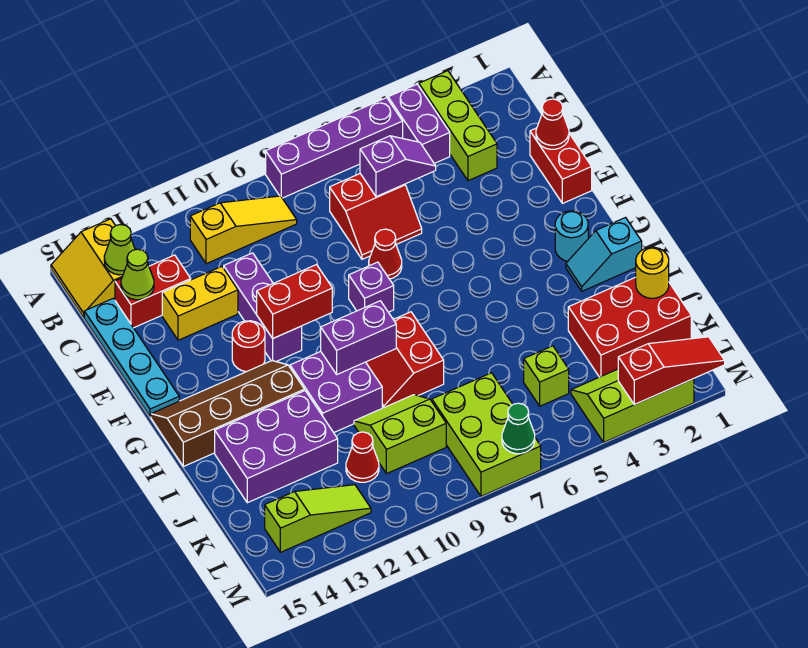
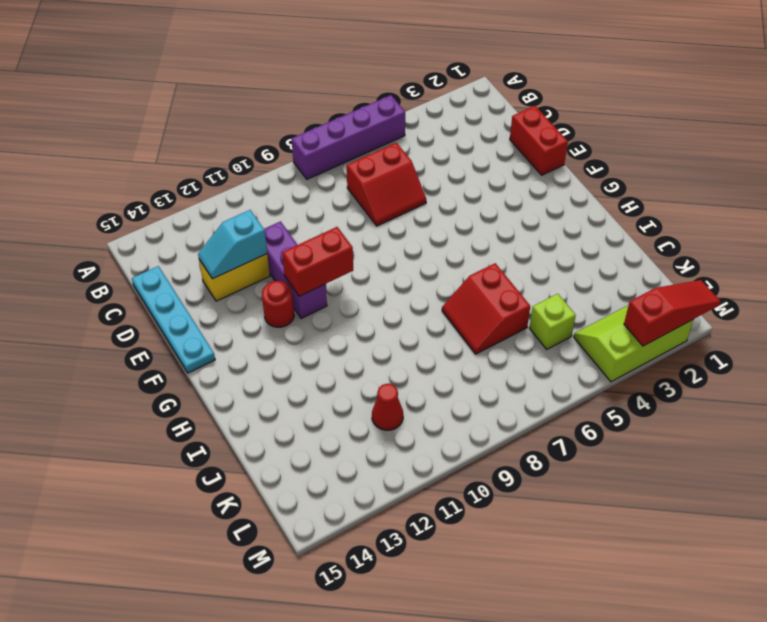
cyan 1x2 slope [198,210,267,279] -> cyan 1x2 slope moved to [566,218,642,291]
red 2x2 slope [442,263,530,354] -> red 2x2 slope moved to [366,312,444,408]
none -> lime 1x3 brick [419,71,497,181]
none -> purple 1x2 brick [388,84,450,163]
none -> yellow 2x2 slope [51,219,123,317]
none -> yellow 1x3 slope [190,196,297,264]

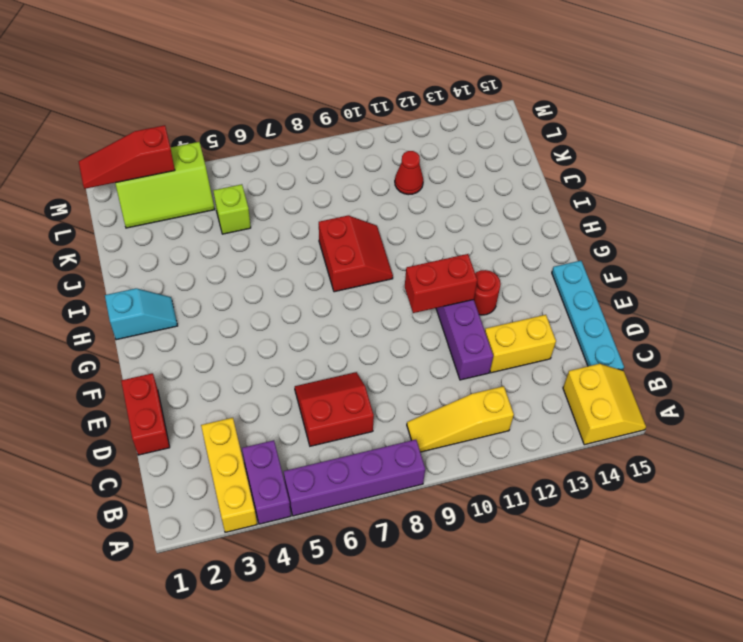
yellow 1x3 brick [201,418,257,532] -> lime 1x3 brick [419,71,497,181]
none -> red 1x2 brick [115,255,191,328]
none -> red 1x1 cone [369,229,402,279]
none -> purple 1x1 brick [349,262,394,312]
none -> cyan 1x1 round brick [555,211,588,261]

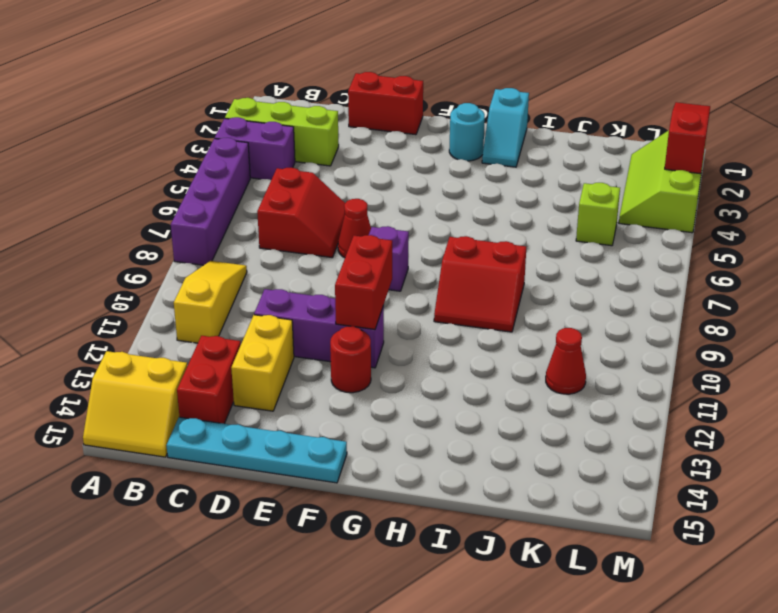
none -> brown 2x4 slope [151,361,304,466]
none -> purple 2x2 brick [290,352,382,433]
none -> purple 2x3 brick [215,391,338,503]
none -> red 2x3 brick [568,277,691,377]

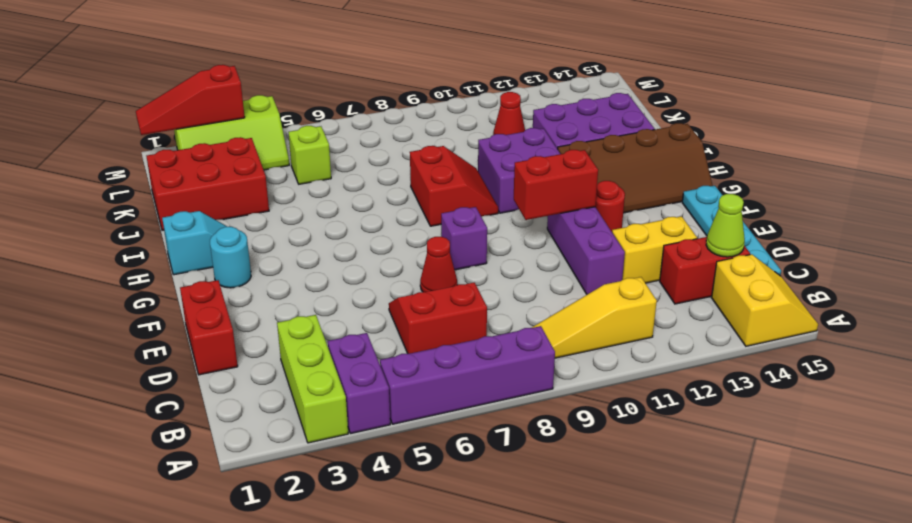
none -> lime 2x2 slope [354,395,446,474]
none -> lime 2x3 brick [432,373,541,496]
none -> lime 1x3 slope [265,485,371,552]
none -> lime 1x1 cone [104,225,135,275]

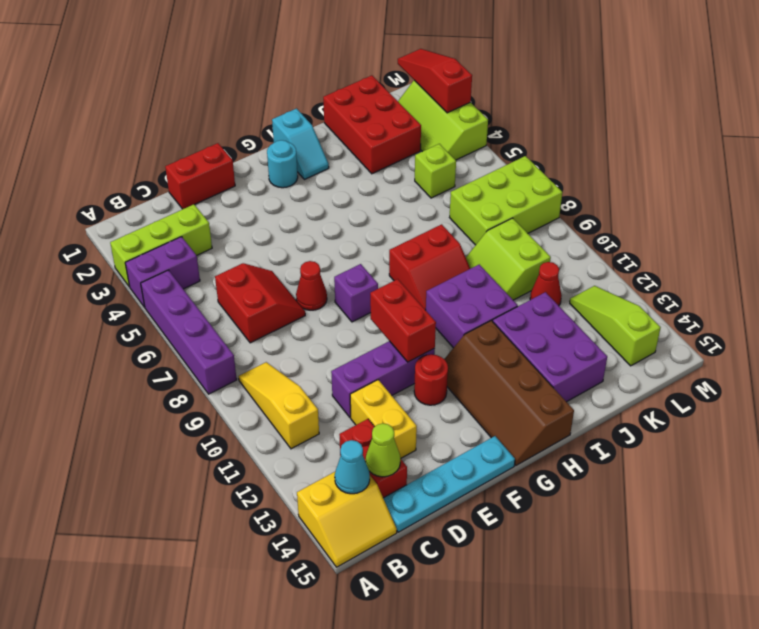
cyan 1x1 cone [335,440,370,494] -> lime 1x1 cone [104,225,135,275]
none -> purple 1x2 slope [360,136,436,197]
none -> red 1x1 cone [536,99,569,149]
none -> purple 1x2 brick [321,301,396,374]
none -> yellow 1x1 round brick [636,247,669,298]

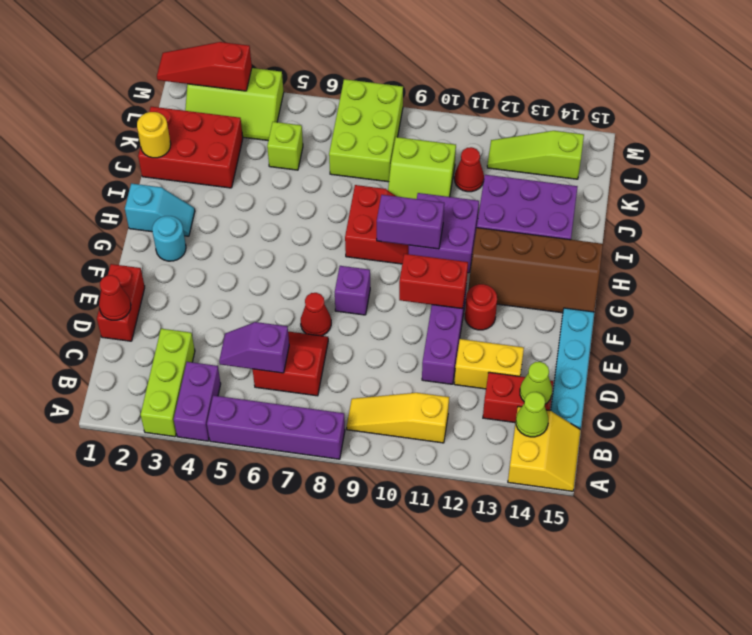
none -> green 1x1 cone [502,403,535,454]

